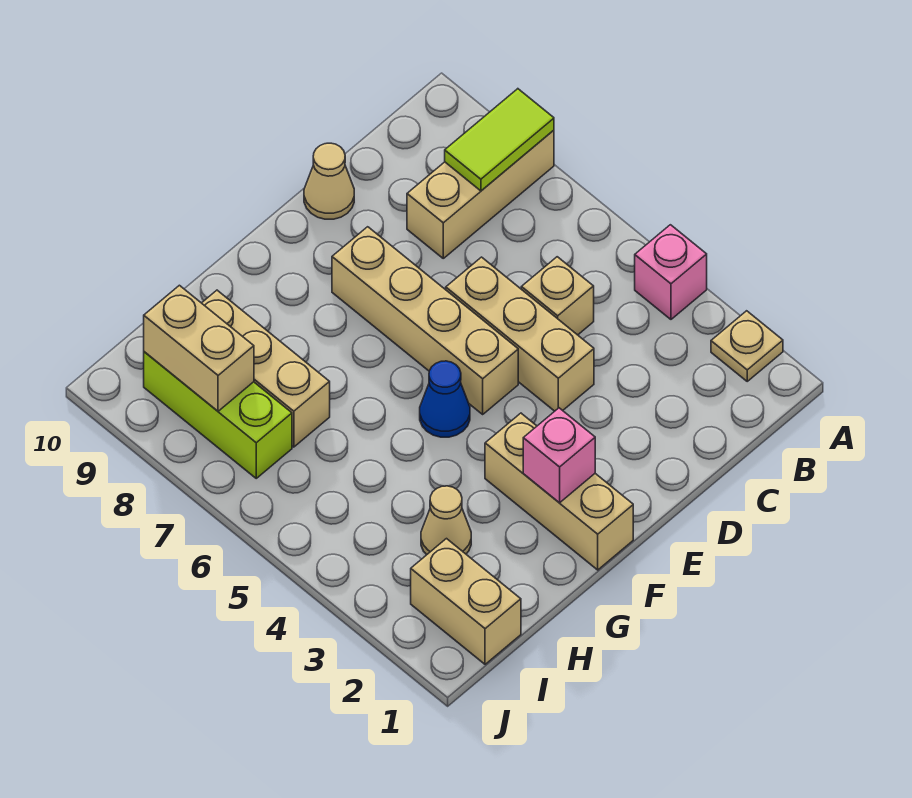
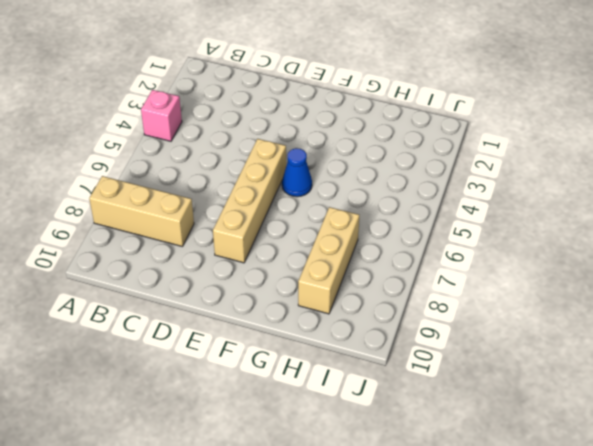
none -> tan 1x1 plate [711,311,783,381]
none -> tan 1x1 brick [521,257,594,335]
none -> tan 1x3 brick [446,257,594,411]

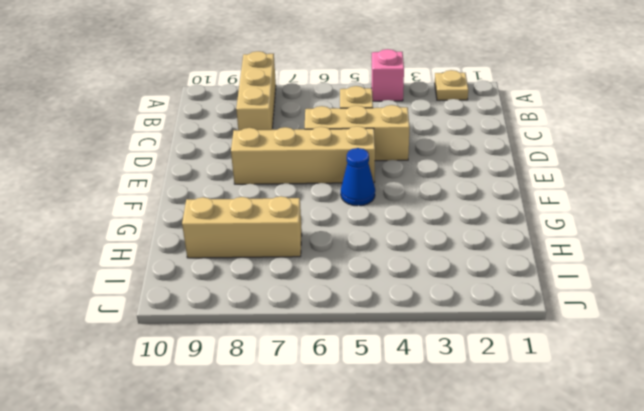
none -> tan 1x1 cone [304,143,354,219]
none -> tan 1x3 brick [485,413,633,570]
none -> tan 1x1 cone [421,486,471,555]

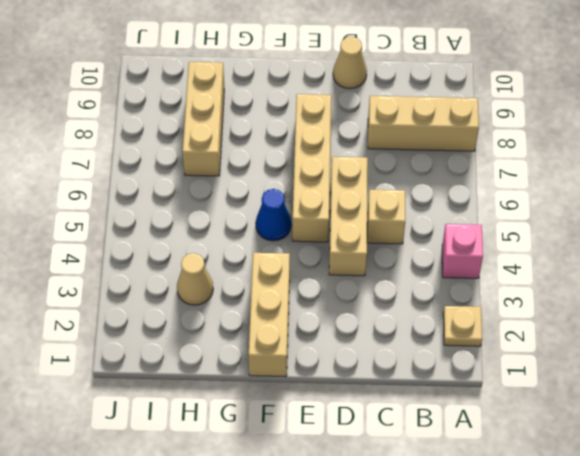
none -> tan 1x2 brick [411,539,521,664]
none -> lime 1x3 brick [144,352,292,478]
none -> lime 1x2 tile [445,89,554,191]

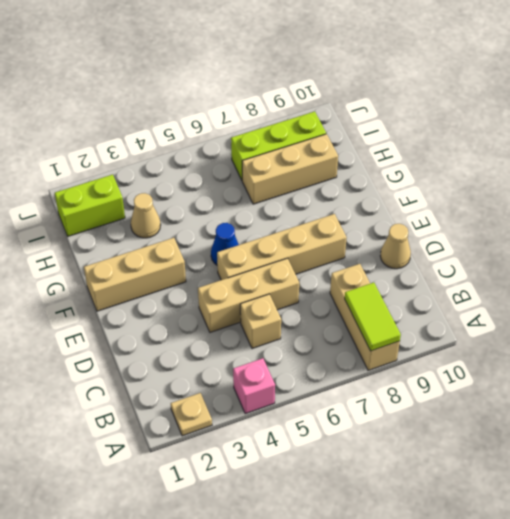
lime 1x2 brick [55,175,125,236] -> tan 1x2 brick [411,539,521,664]
none -> pink 1x1 brick [523,408,595,503]
none -> tan 1x2 brick [144,285,254,411]

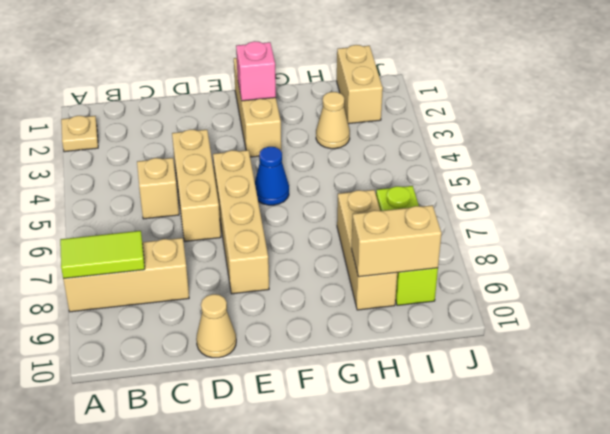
tan 1x2 brick [352,205,442,277] -> tan 1x2 brick turned to [144,285,254,411]
none -> pink 1x1 brick [635,225,707,319]

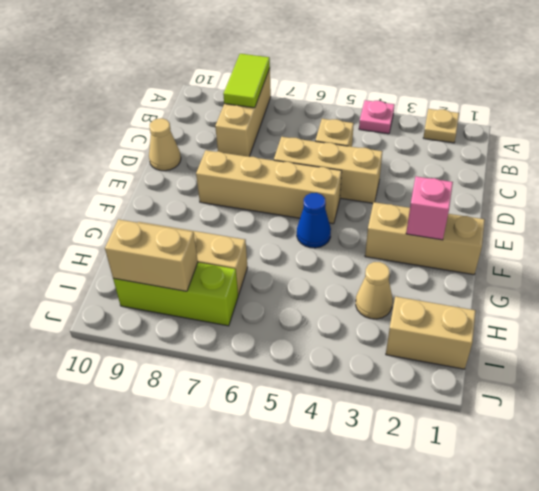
pink 1x1 plate [359,100,395,134] -> pink 1x1 brick [635,225,707,319]

